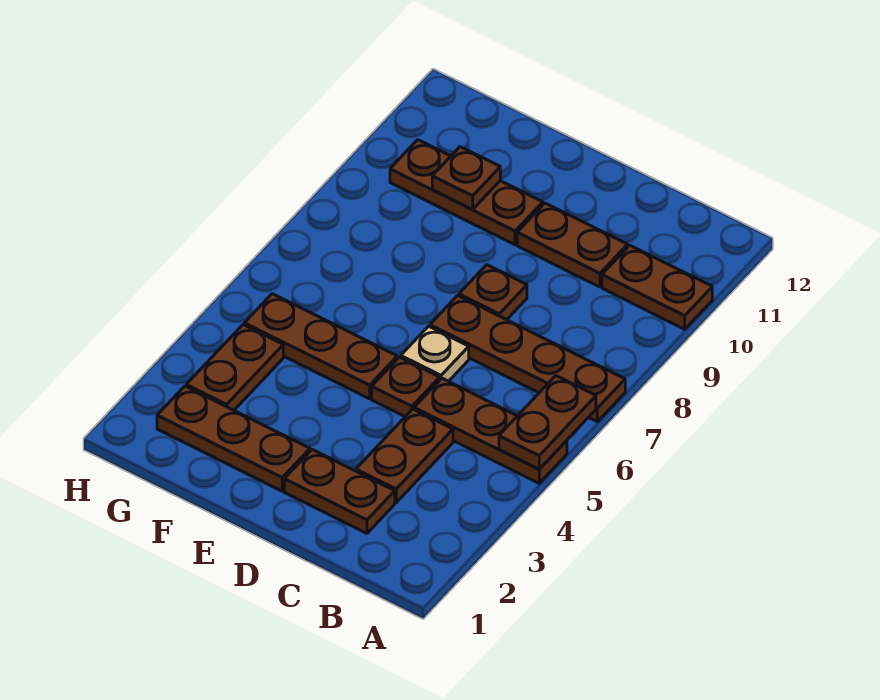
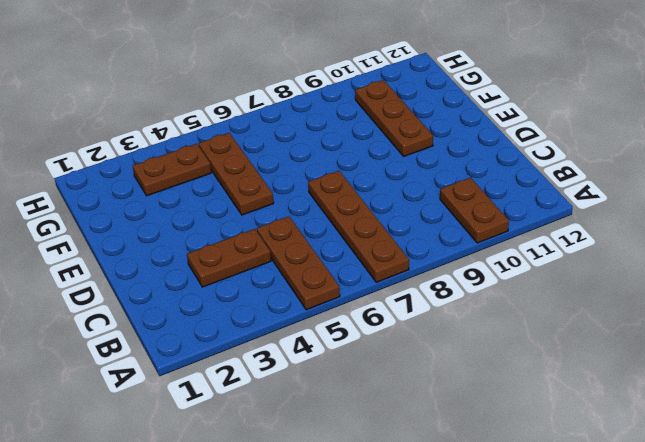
none -> brown 1x2 plate [284,450,395,533]
none -> brown 1x2 plate [517,203,628,287]
none -> brown 1x1 plate [372,357,440,416]

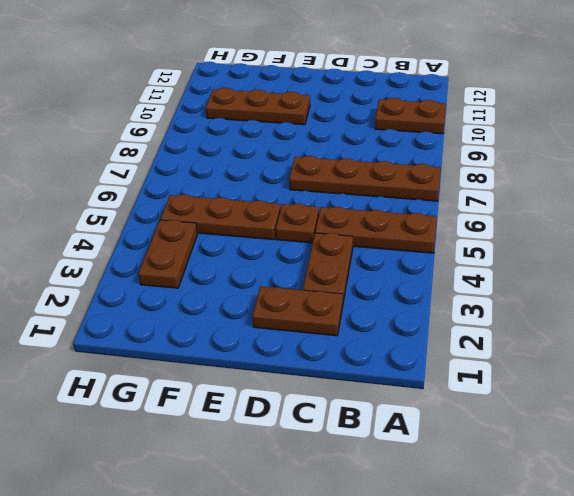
none -> brown 1x2 plate [517,203,628,287]
none -> tan 1x1 plate [401,326,469,381]
none -> brown 1x1 plate [459,265,527,320]

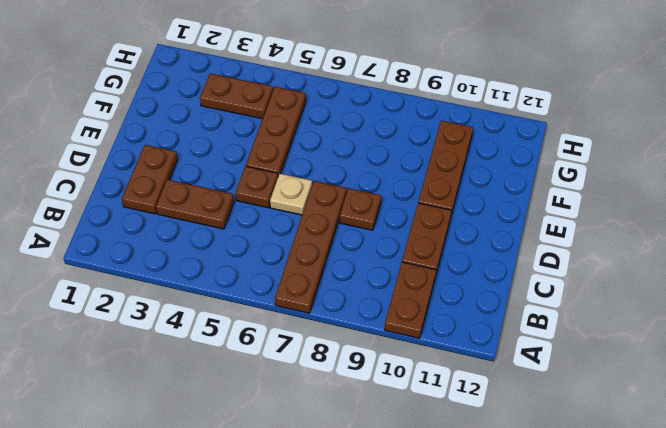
none -> brown 1x3 plate [414,378,567,483]
none -> brown 1x3 plate [157,386,310,491]
none -> brown 1x2 plate [499,376,596,469]

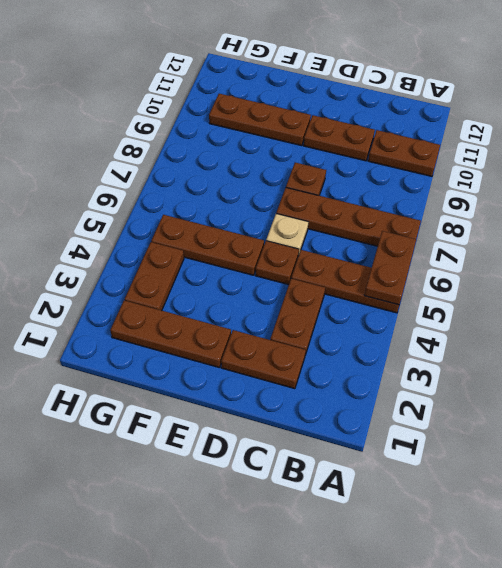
none -> brown 1x1 plate [432,147,500,210]

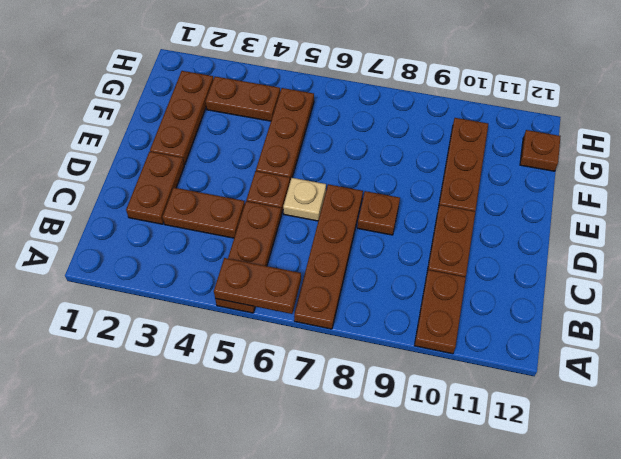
brown 1x1 plate [520,130,561,171] -> brown 1x1 plate moved to [432,147,500,210]

